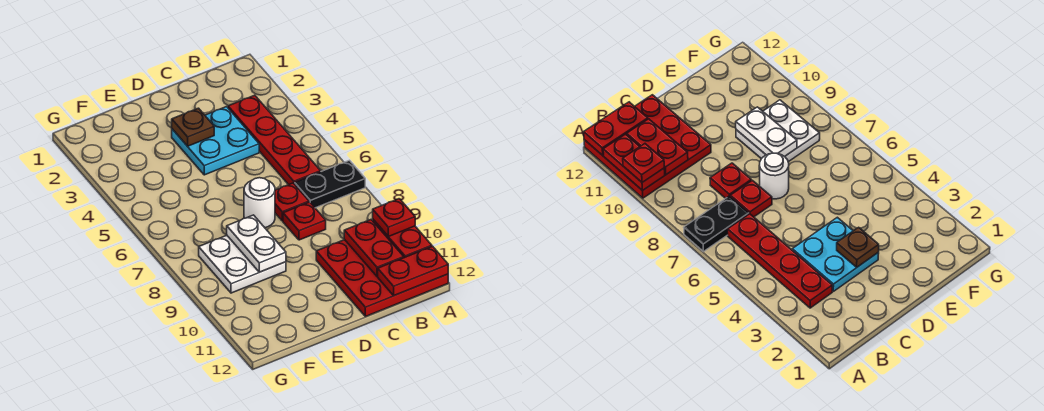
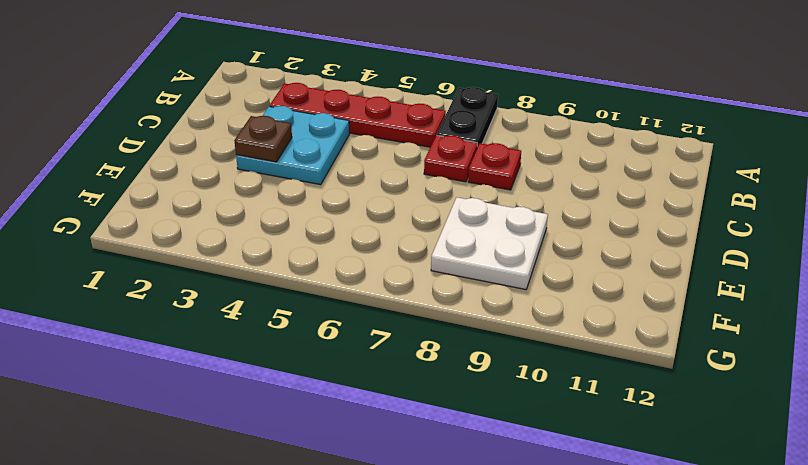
none -> red 3x3 plate [316,240,448,317]
none -> white 1x1 round brick [244,178,275,228]
none -> red 1x2 plate [373,220,432,258]

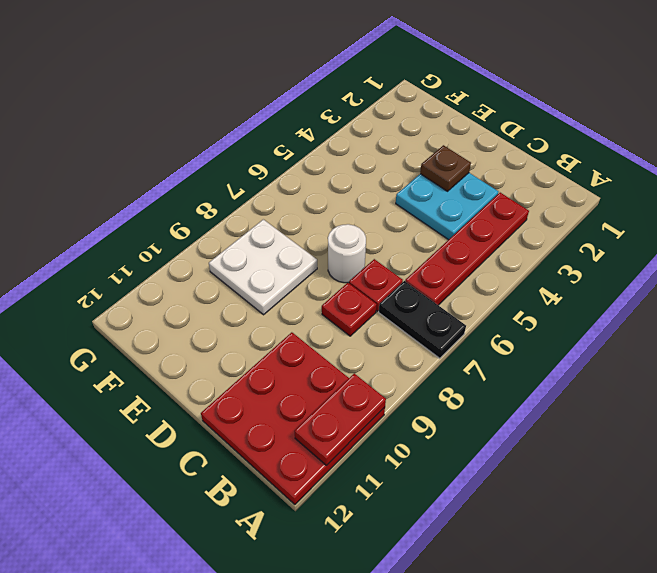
none -> red 1x2 plate [378,246,448,296]
none -> red 1x2 plate [344,220,404,276]
none -> white 1x2 plate [227,215,286,272]

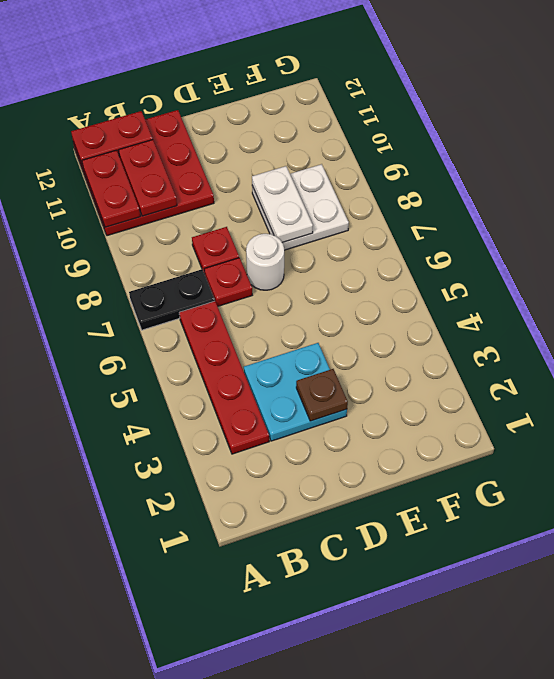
none -> red 1x1 plate [373,199,415,237]

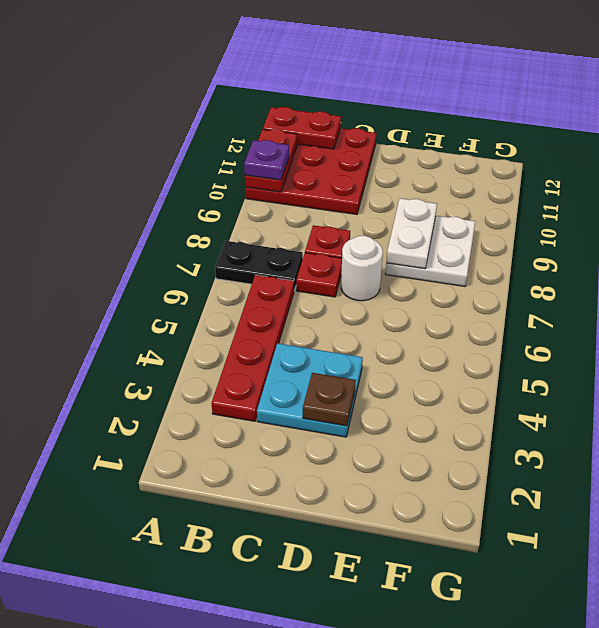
purple 1x1 plate [244,140,289,180] -> red 1x1 plate [373,199,415,237]
none -> red 1x2 plate [344,220,404,276]

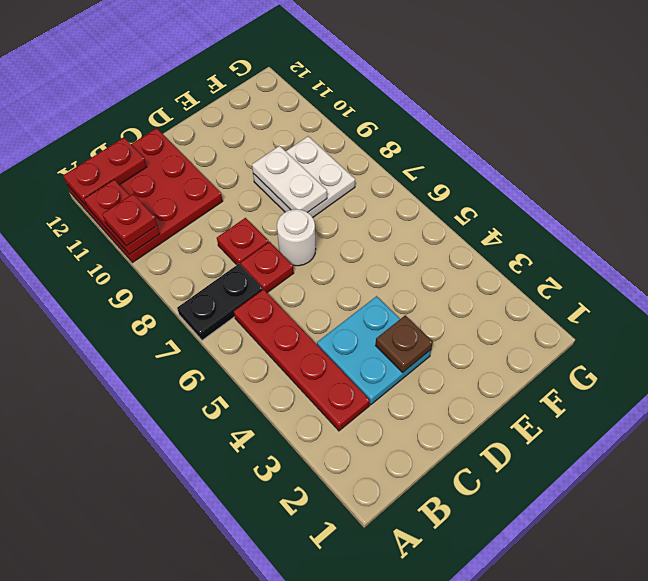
none -> red 1x2 plate [344,220,404,276]

